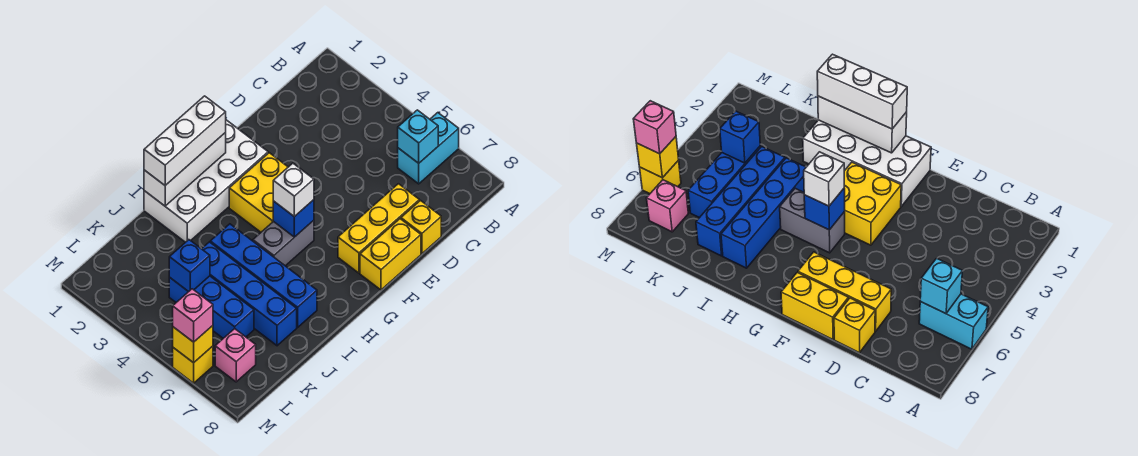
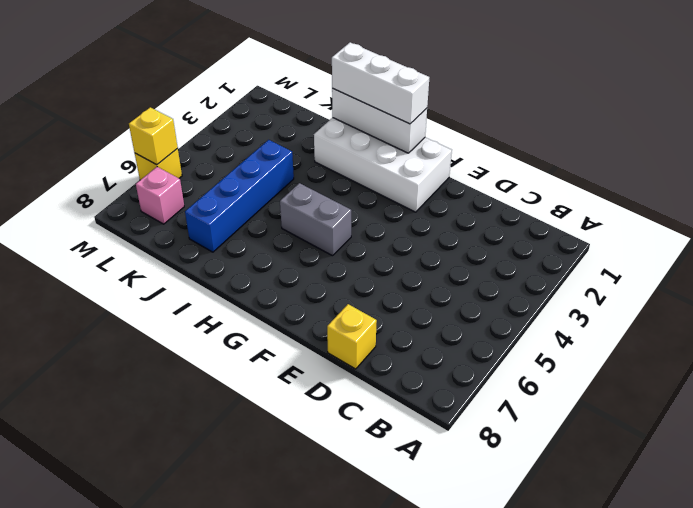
none -> cyan 1x2 brick [398,113,459,184]
none -> yellow 1x3 brick [338,184,419,273]
none -> yellow 1x2 brick [360,219,421,290]

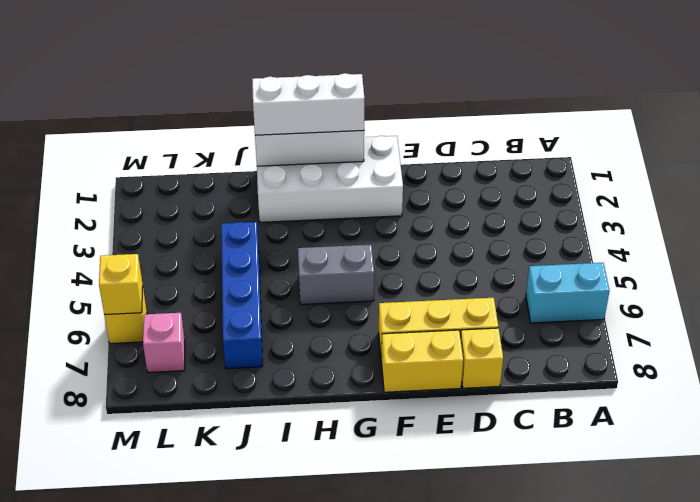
none -> yellow 2x2 brick [229,153,288,232]
none -> blue 1x4 brick [210,224,317,327]
none -> blue 1x3 brick [169,276,254,338]

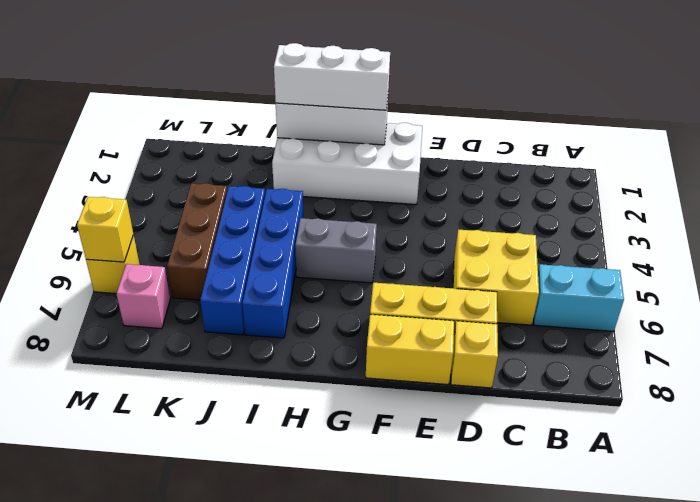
yellow 2x2 brick [453,230,539,325] -> yellow 2x2 brick moved to [229,153,288,232]
brown 1x3 brick [167,183,227,300] -> blue 1x3 brick [169,276,254,338]
none -> cyan 1x1 brick [398,110,438,163]
none -> blue 1x1 brick [273,200,314,237]
none -> blue 1x1 brick [169,240,210,292]

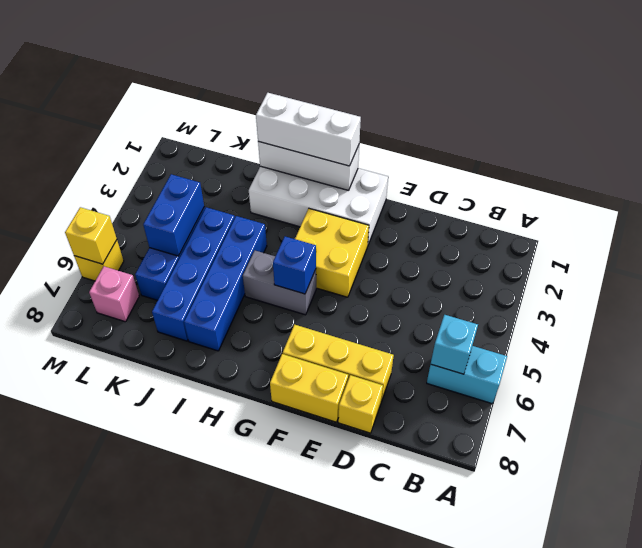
blue 1x2 brick [143,174,204,256] -> blue 1x1 brick [169,240,210,292]
none -> white 1x1 brick [273,163,314,217]
none -> pink 1x1 brick [173,289,213,342]

